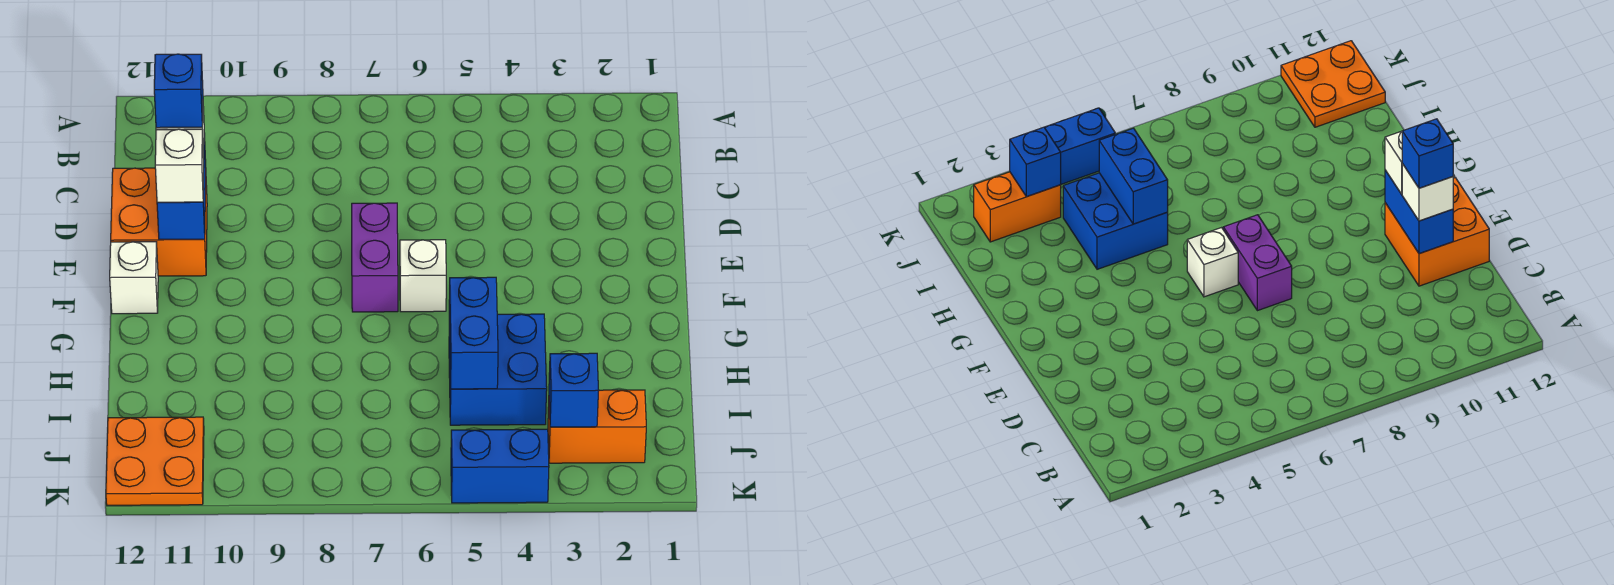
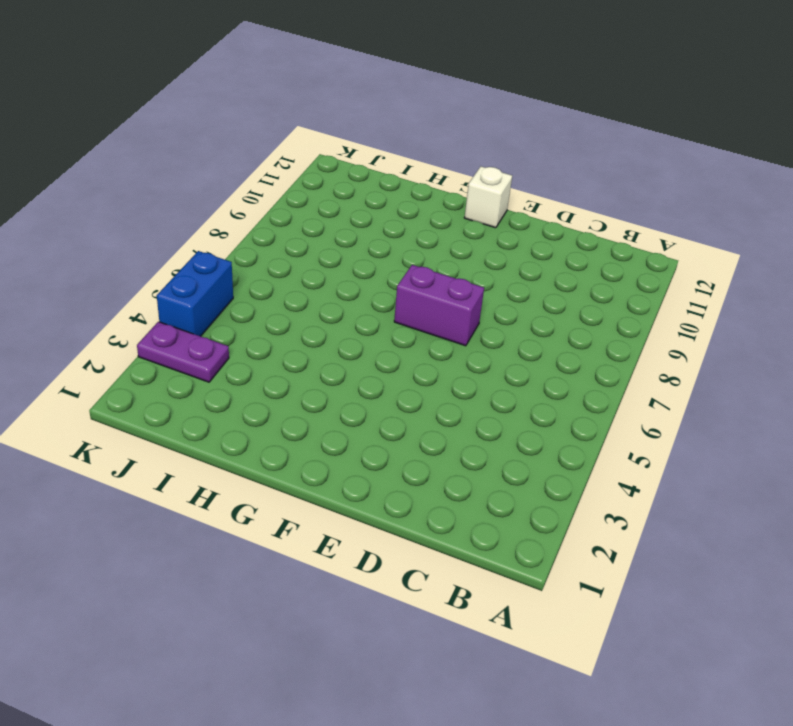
purple 1x2 plate [137,322,229,382] -> orange 1x2 brick [548,390,646,463]
none -> orange 2x2 brick [111,168,207,276]
none -> white 1x1 brick [400,240,446,312]
none -> blue 2x2 brick [449,314,547,425]

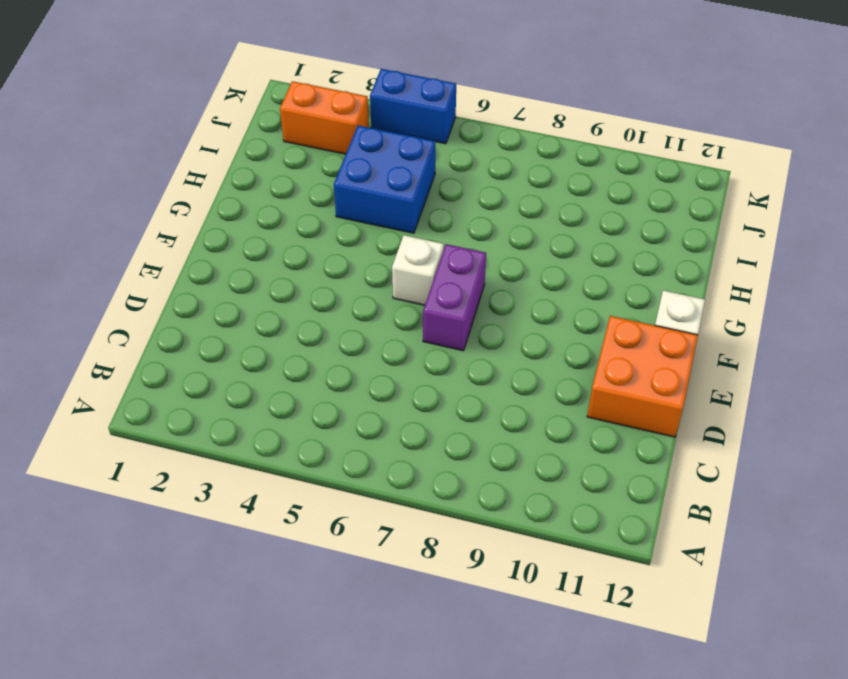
none -> orange 2x2 plate [106,417,204,505]
none -> blue 1x2 brick [157,133,206,239]
none -> blue 1x2 brick [449,277,498,389]

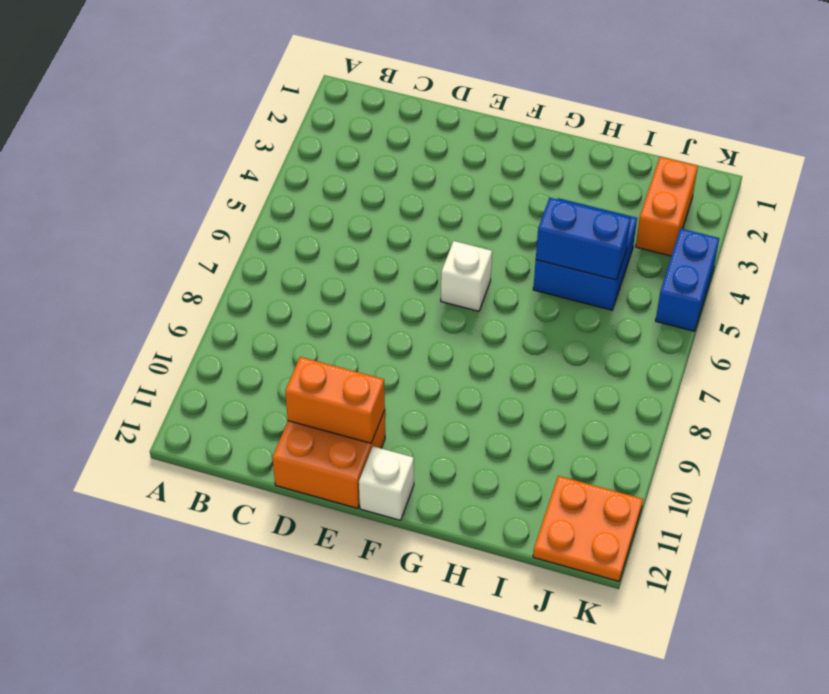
orange 1x2 brick [285,357,385,443] -> blue 1x2 brick [157,133,206,239]
none -> purple 1x2 brick [352,203,398,312]
none -> blue 1x1 brick [549,353,599,427]
none -> white 1x1 brick [1402,164,1453,221]

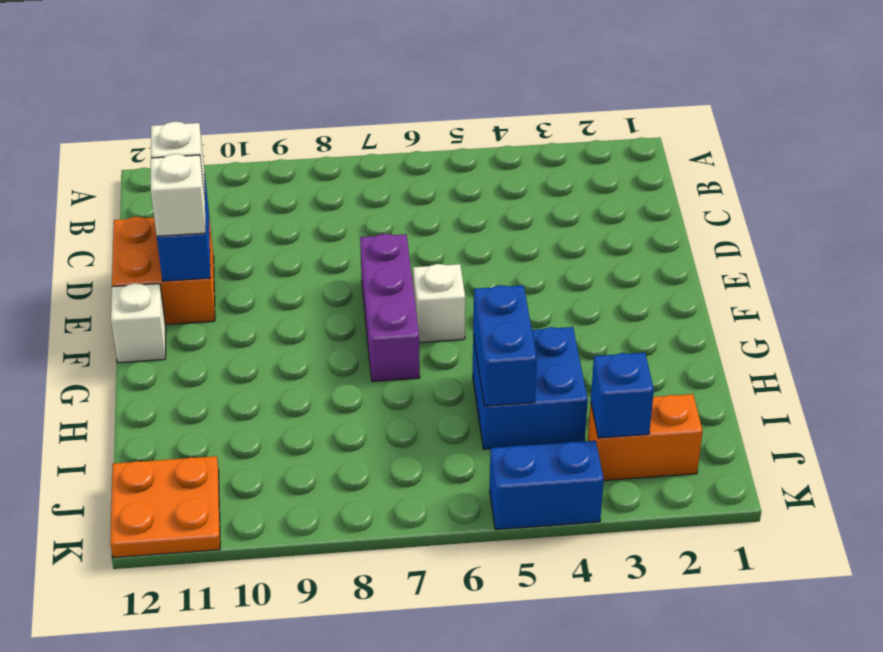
purple 1x3 brick [360,234,420,381] -> purple 1x2 brick [352,203,398,312]
none -> blue 1x1 brick [154,54,203,128]

